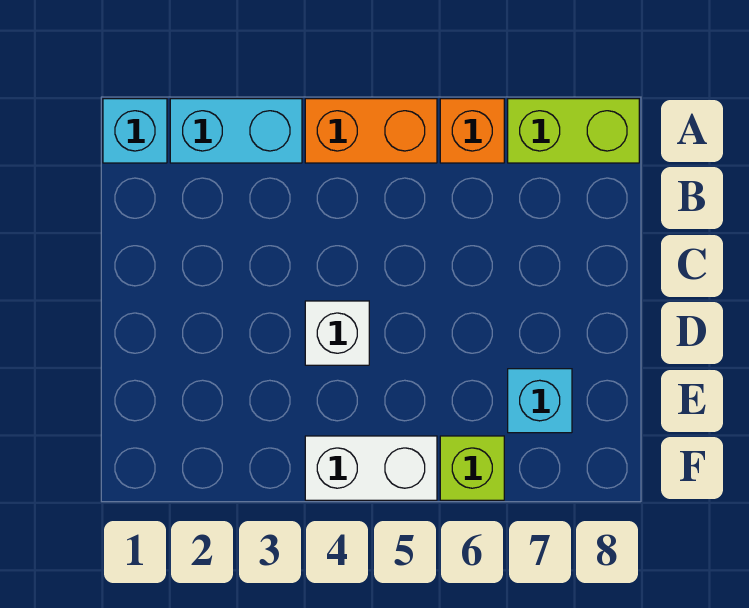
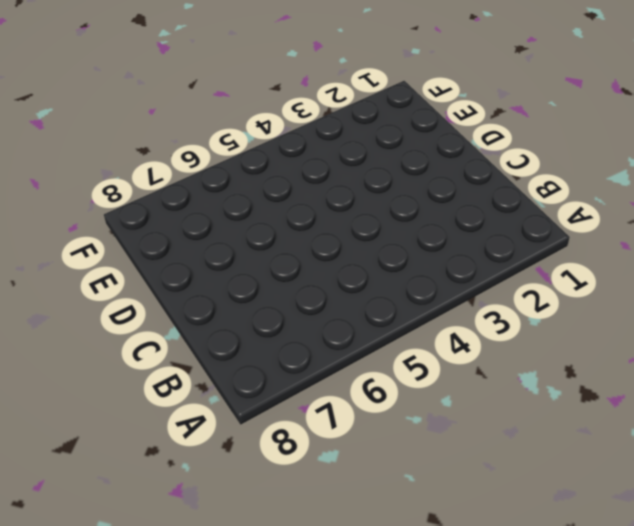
none -> cyan 1x1 brick [103,99,167,163]
none -> cyan 1x2 brick [170,99,302,163]

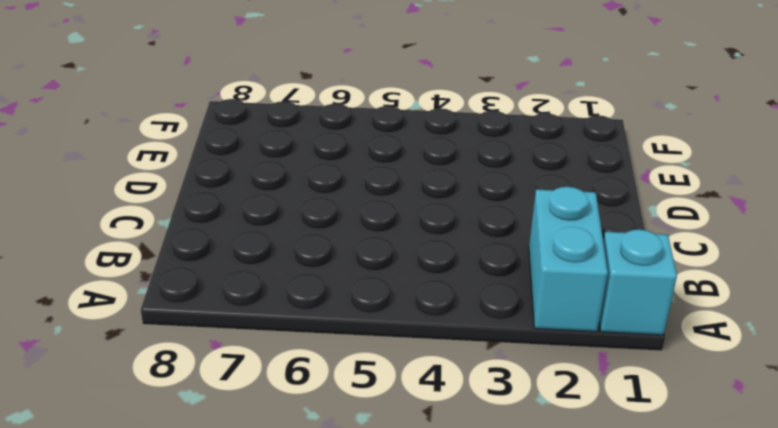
cyan 1x2 brick [529,187,608,332] -> cyan 1x2 brick turned to [170,99,302,163]
none -> orange 1x2 brick [305,99,437,163]
none -> orange 1x1 brick [440,99,504,163]

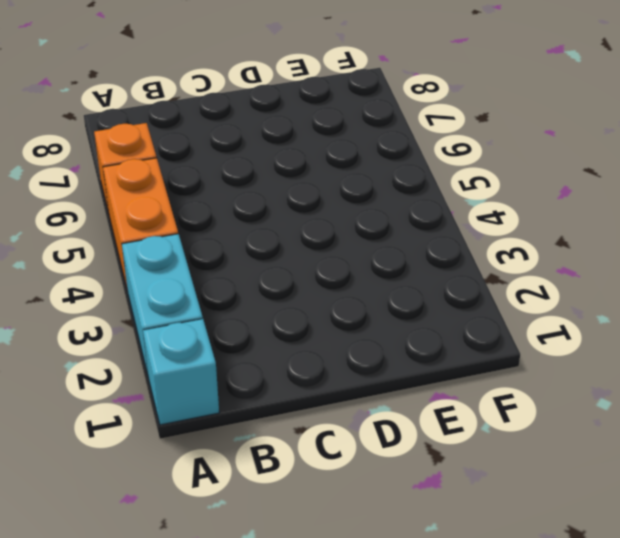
none -> lime 1x2 brick [508,99,639,163]
none -> white 1x1 brick [305,301,369,365]

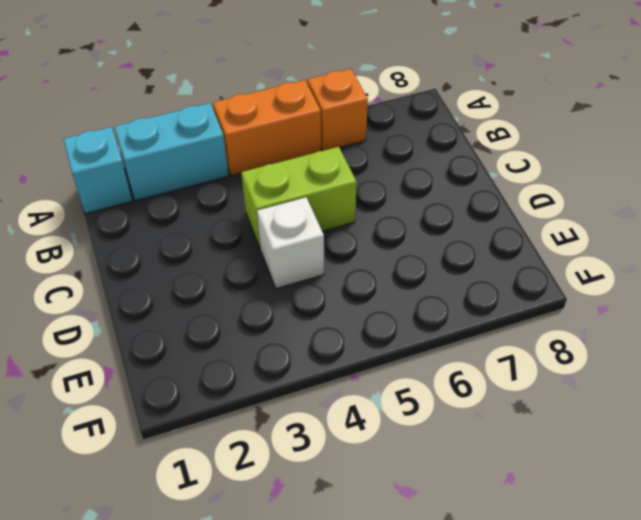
lime 1x2 brick [241,147,357,247] -> lime 1x2 brick moved to [508,99,639,163]
none -> cyan 1x1 brick [508,369,572,433]
none -> white 1x2 brick [305,436,437,500]

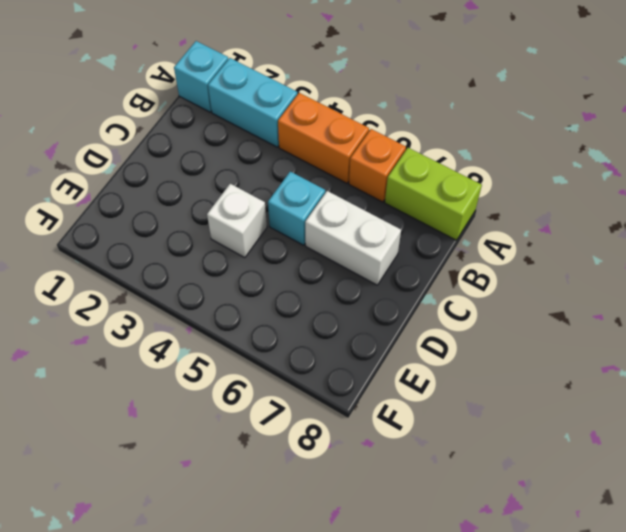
cyan 1x1 brick [268,172,325,245] -> cyan 1x1 brick moved to [508,369,572,433]
white 1x2 brick [305,191,401,285] -> white 1x2 brick moved to [305,436,437,500]
none -> lime 1x1 brick [440,436,504,500]

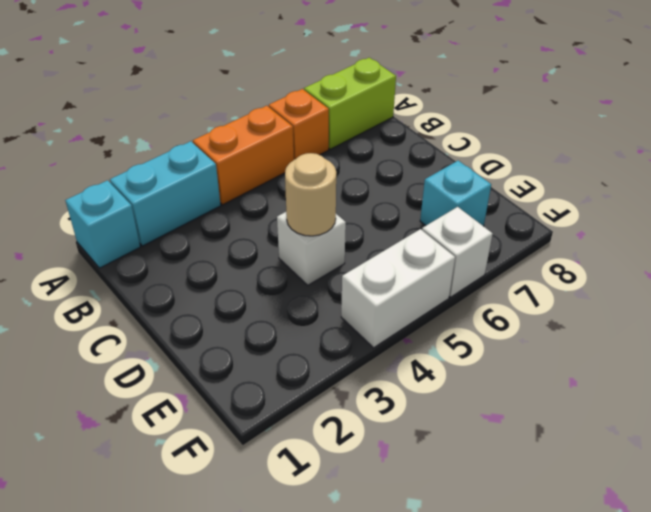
tan 1x1 round brick [285,153,336,236] -> none
white 1x1 brick [422,207,493,297] -> lime 1x1 brick [440,436,504,500]

